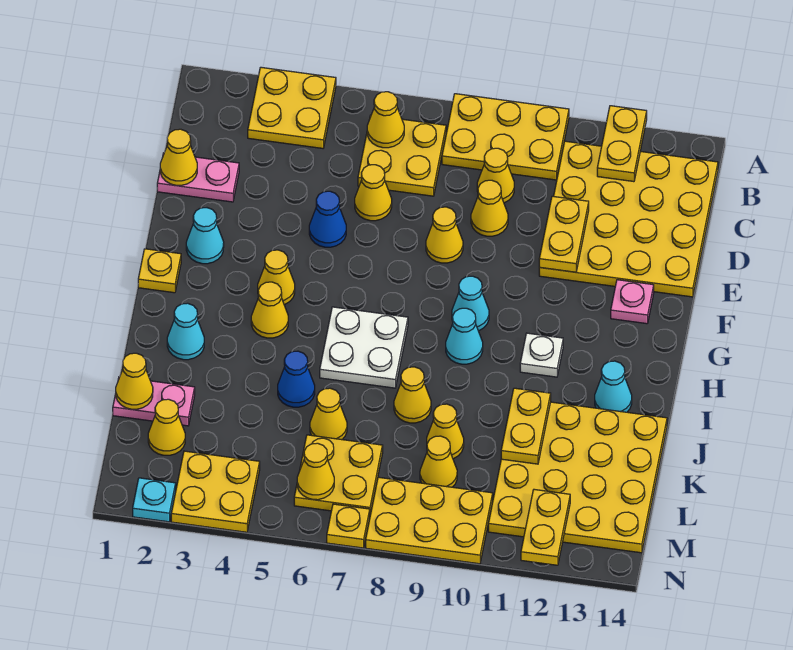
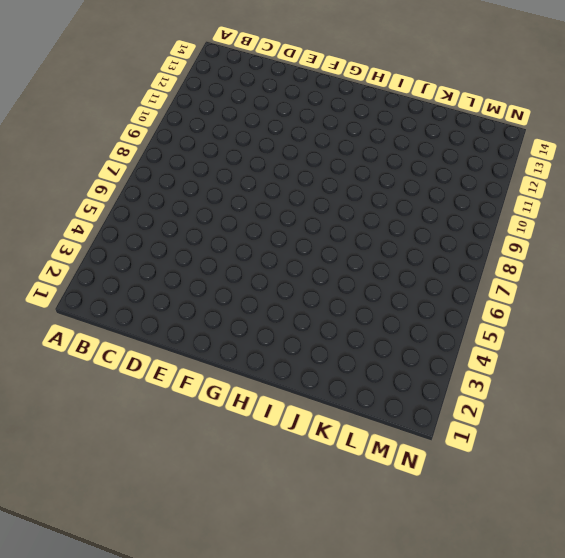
none -> yellow 2x2 plate [248,67,336,148]
none -> yellow 2x3 plate [442,94,569,180]
none -> yellow 2x2 plate [358,115,446,196]
none -> yellow 4x4 plate [539,141,718,297]

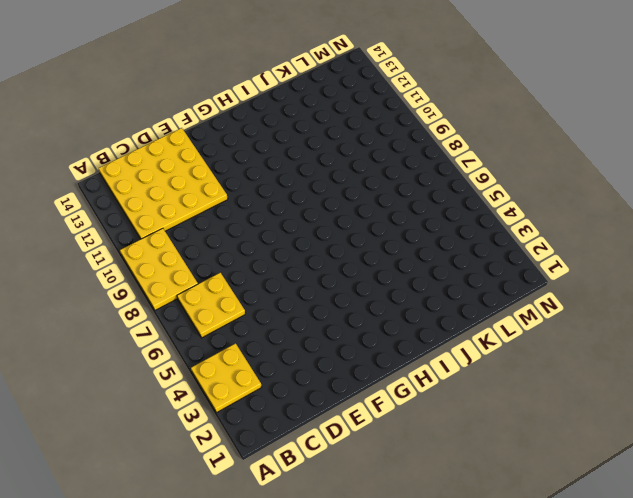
none -> yellow 1x1 cone [477,148,514,203]
none -> pink 1x2 plate [157,153,239,202]
none -> yellow 1x1 cone [355,165,392,221]
none -> yellow 1x1 cone [471,180,508,236]

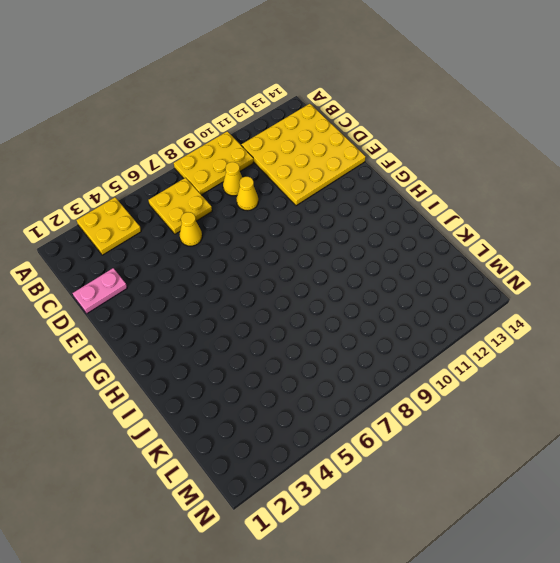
none -> blue 1x1 cone [309,191,346,247]
none -> yellow 1x1 cone [426,207,463,263]
none -> cyan 1x1 cone [186,208,224,264]
none -> pink 1x1 plate [611,280,654,324]

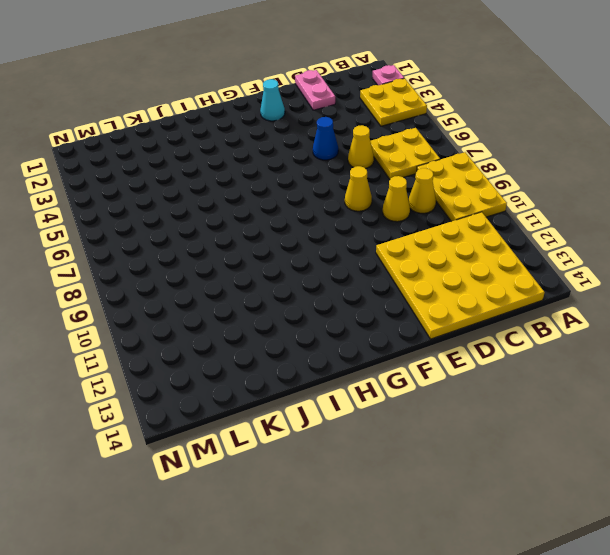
pink 1x1 plate [372,65,404,85] -> pink 1x1 plate moved to [611,280,654,324]
none -> yellow 1x1 plate [138,249,181,293]
none -> yellow 1x1 cone [258,250,295,305]
none -> cyan 1x1 cone [452,276,489,331]
none -> yellow 1x1 cone [251,282,288,338]

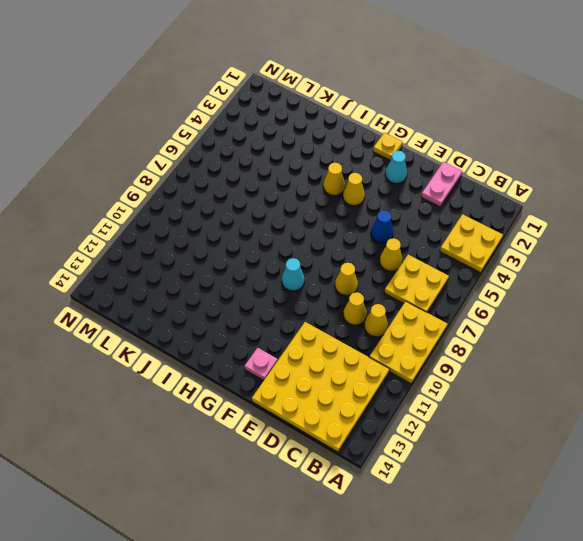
none -> white 2x2 plate [320,307,408,388]
none -> cyan 1x1 cone [446,308,483,364]
none -> white 1x1 plate [520,333,563,377]
none -> cyan 1x1 cone [167,303,204,360]

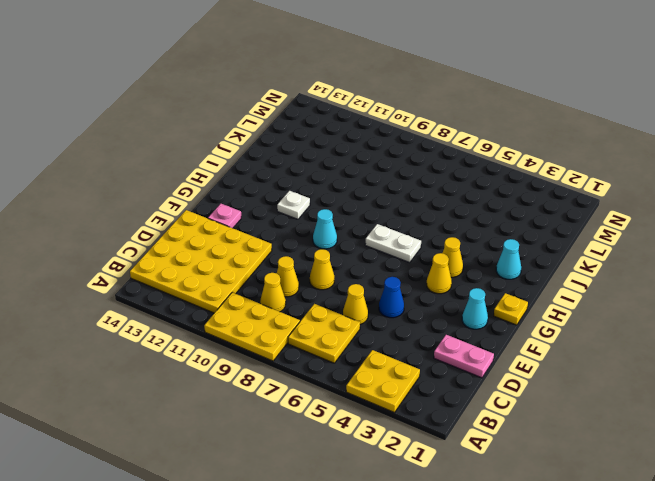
white 1x2 plate [365,224,421,262] -> white 2x2 plate [320,307,408,388]
none -> cyan 1x1 cone [446,308,483,364]
none -> cyan 1x1 cone [595,361,632,412]
none -> blue 1x1 cone [278,351,315,407]
none -> yellow 1x1 cone [394,367,431,423]

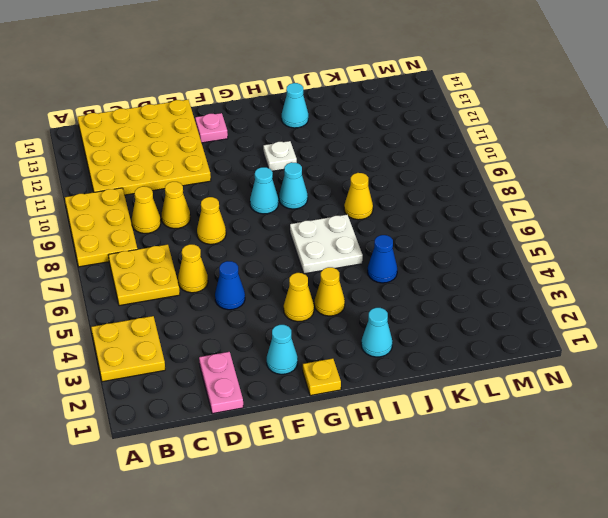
none -> yellow 4x4 plate [488,402,667,553]
none -> pink 1x2 plate [113,378,195,426]
none -> yellow 1x1 cone [310,388,347,440]
none -> yellow 1x1 cone [427,404,464,459]

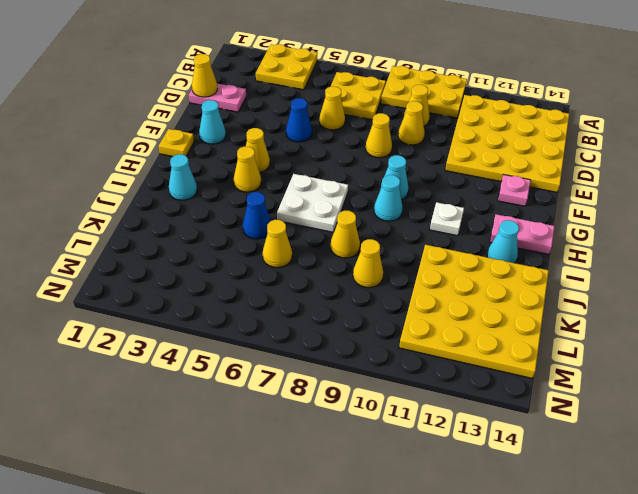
pink 1x2 plate [490,214,555,254] -> pink 1x2 plate moved to [113,378,195,426]
none -> yellow 1x1 cone [148,399,185,455]
none -> yellow 2x2 plate [294,435,383,514]
none -> yellow 1x1 cone [420,436,457,487]
none -> yellow 2x2 plate [171,451,260,532]

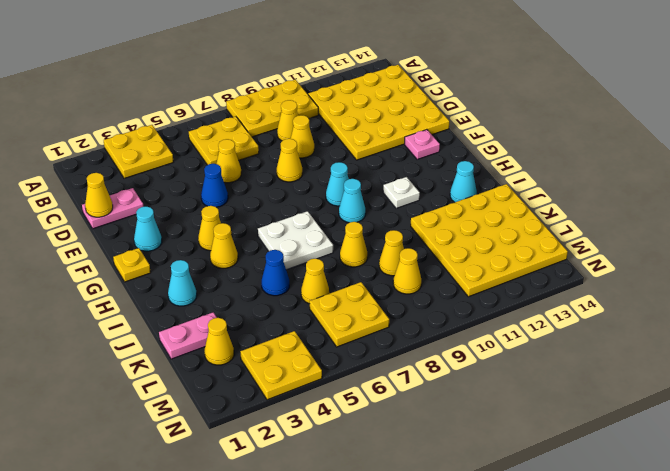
none -> yellow 2x3 plate [366,477,493,564]
none -> cyan 1x1 plate [133,478,176,522]
none -> yellow 1x1 plate [327,504,370,548]
none -> yellow 1x2 plate [597,106,647,182]

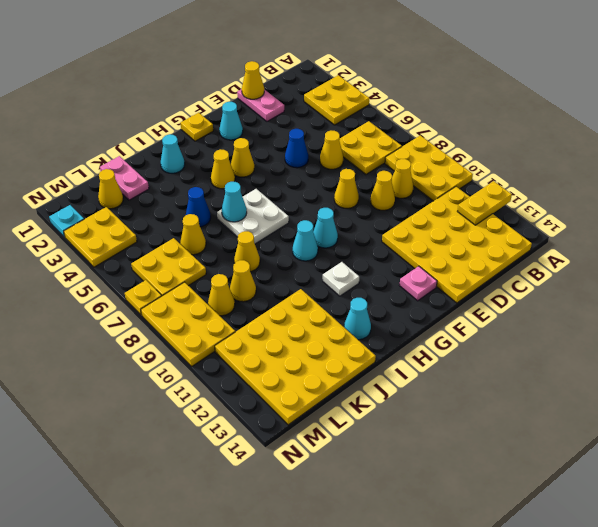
cyan 1x1 cone [222,182,247,222] -> none
none -> yellow 1x1 cone [367,92,404,148]
none -> yellow 1x2 plate [539,196,589,272]
none -> yellow 1x2 plate [501,388,551,464]
none -> yellow 1x1 cone [116,353,153,409]

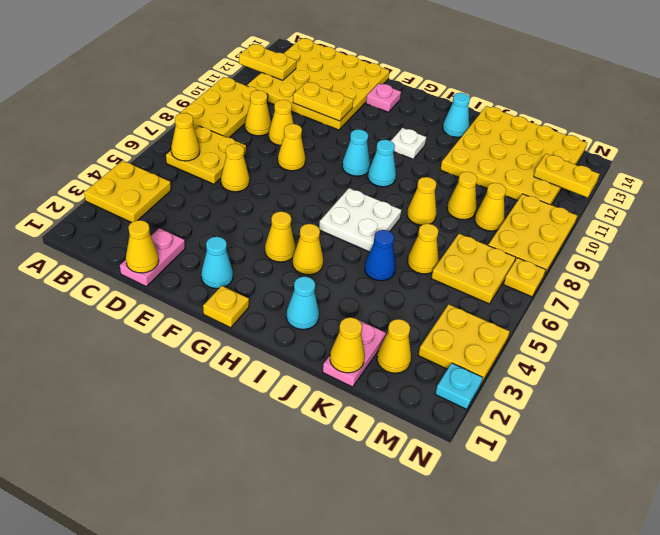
none -> blue 1x1 cone [309,191,346,247]
none -> yellow 1x2 plate [501,388,551,464]
none -> yellow 1x1 cone [297,443,334,500]

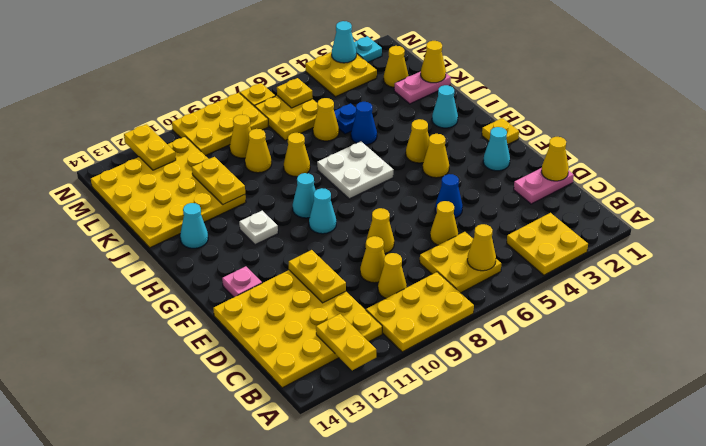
blue 1x1 plate [334,103,356,134] -> none
yellow 1x1 plate [277,78,313,108] -> yellow 1x1 cone [297,443,334,500]
cyan 1x1 cone [332,21,356,63] -> none

